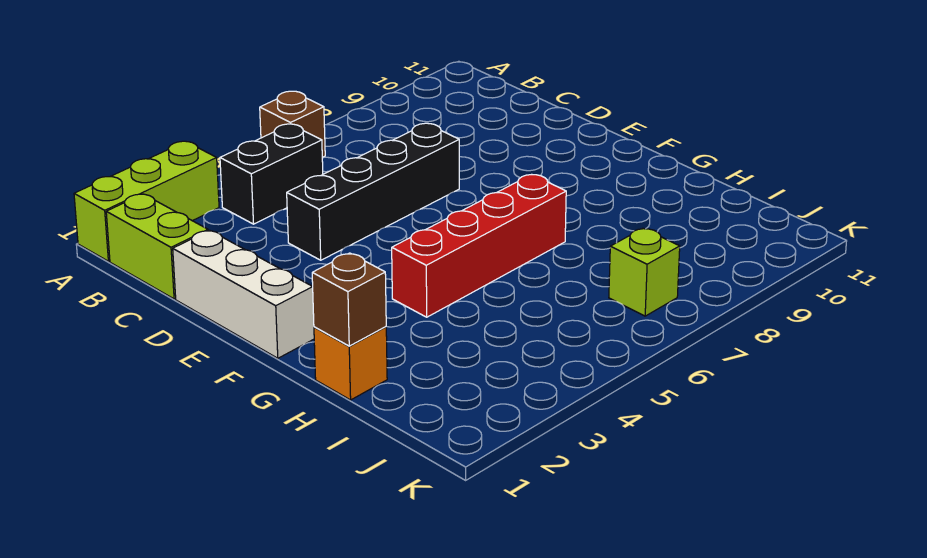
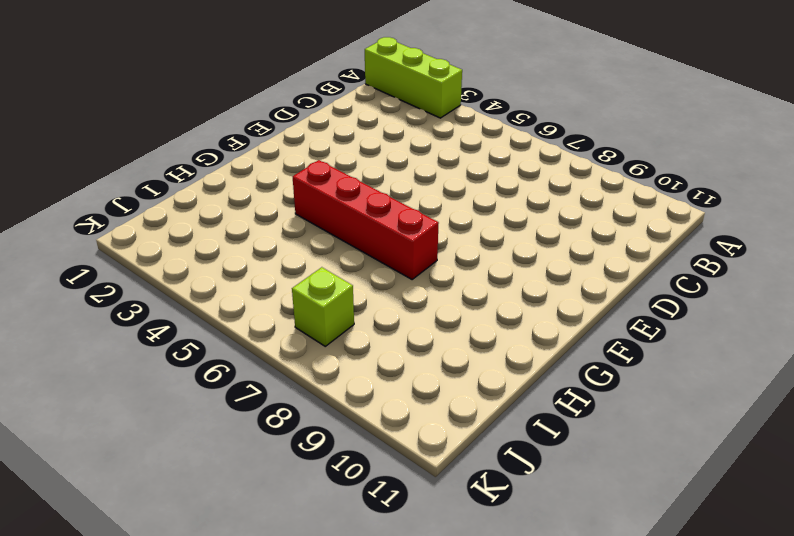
none -> brown 1x1 brick [260,91,325,157]
none -> lime 1x2 brick [106,194,208,299]

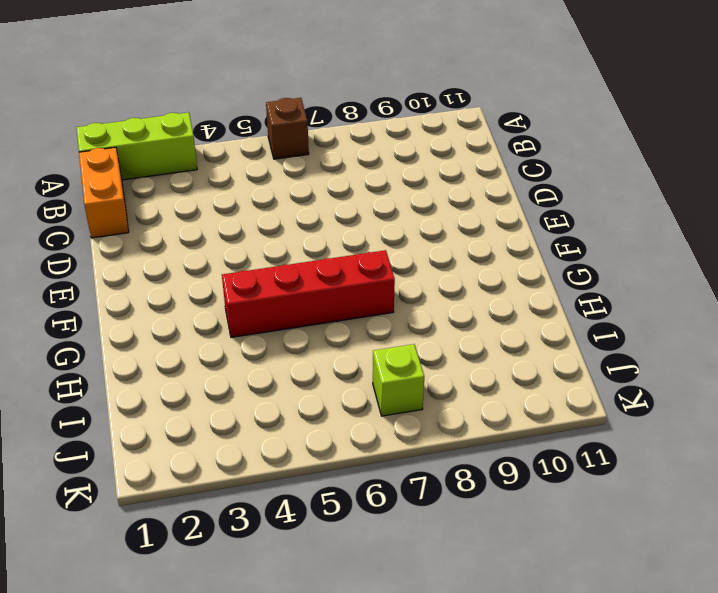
orange 1x2 brick [79,147,129,238] -> lime 1x2 brick [106,194,208,299]
none -> black 1x2 brick [220,124,323,224]
none -> white 1x3 brick [173,230,314,358]

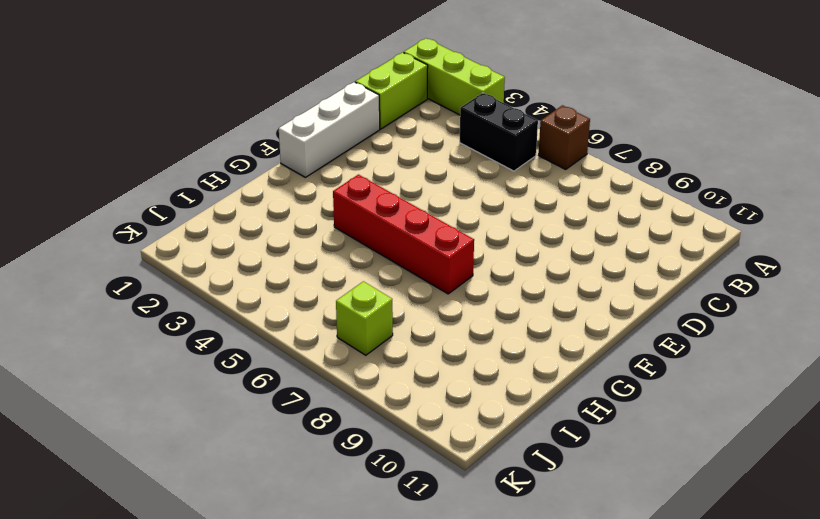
none -> black 1x4 brick [287,123,459,260]
none -> orange 1x1 brick [314,327,387,400]

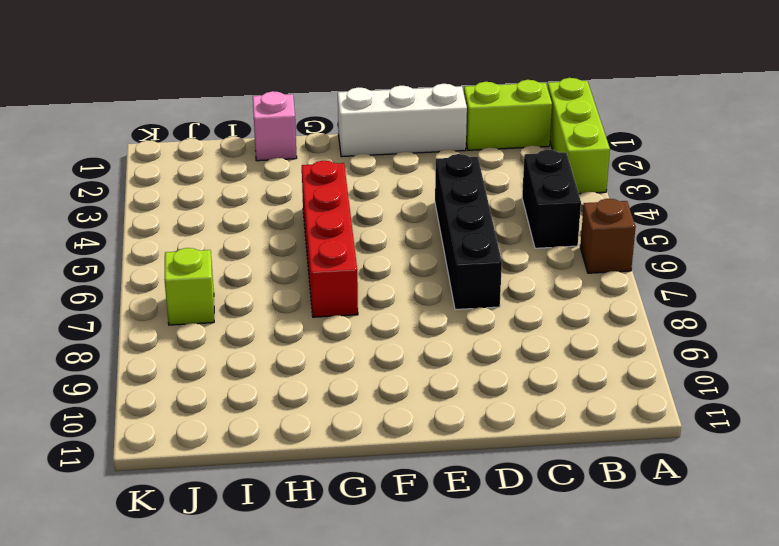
pink 1x1 brick [253,91,297,161] -> orange 1x1 brick [314,327,387,400]
none -> brown 1x1 brick [312,253,386,346]

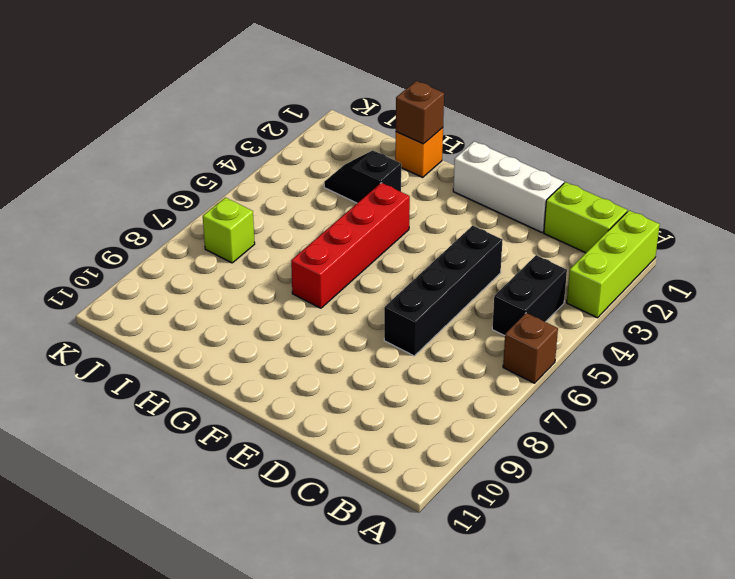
black 1x2 slope [324,150,401,203] -> none

